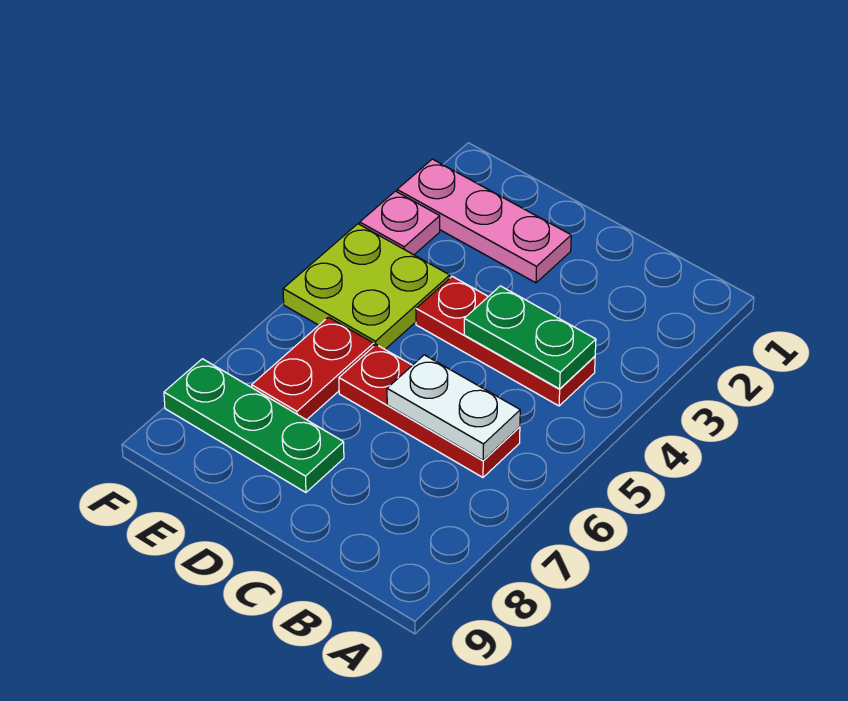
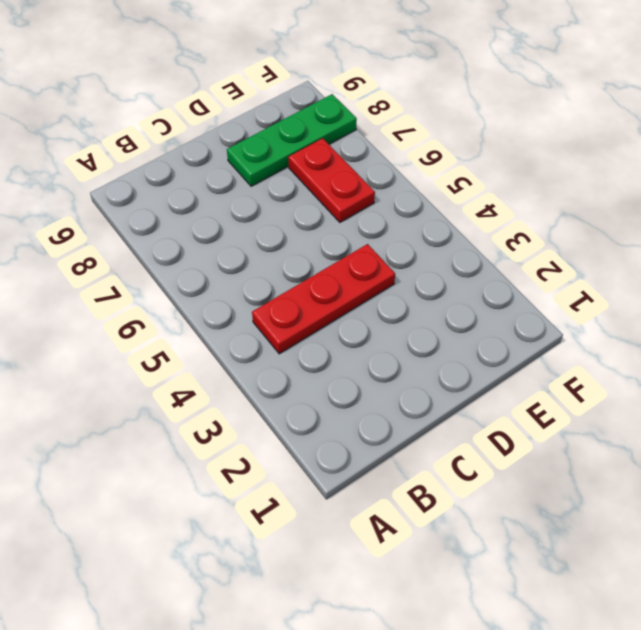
none -> red 1x3 plate [339,345,520,477]
none -> pink 1x3 plate [397,159,571,283]

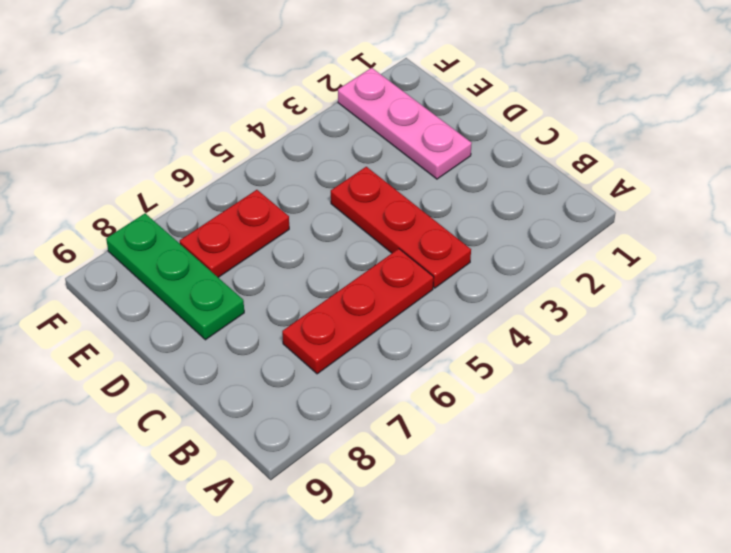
red 1x3 plate [282,249,434,374] -> red 1x3 plate turned to [339,345,520,477]
none -> lime 2x2 plate [283,224,450,349]
none -> pink 1x1 plate [360,191,440,255]

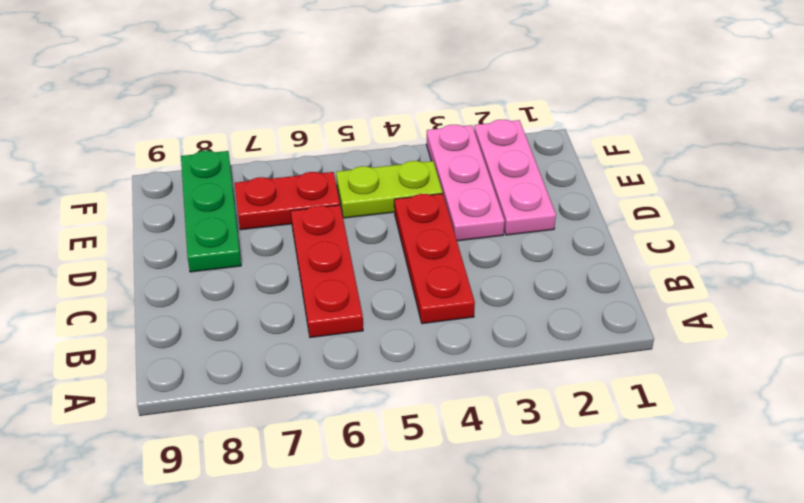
pink 1x3 plate [426,125,505,241] -> pink 1x1 plate [360,191,440,255]
lime 1x2 plate [336,161,443,218] -> lime 2x2 plate [283,224,450,349]
none -> green 1x2 plate [464,286,596,389]
none -> white 1x2 plate [387,355,520,461]

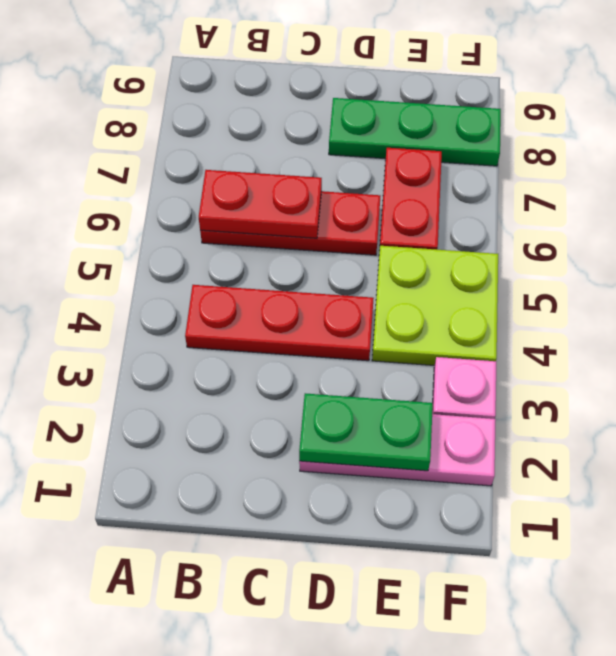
red 1x2 plate [199,170,322,238] -> white 1x2 plate [387,355,520,461]
green 1x2 plate [299,393,433,471] -> green 1x2 plate moved to [464,286,596,389]

